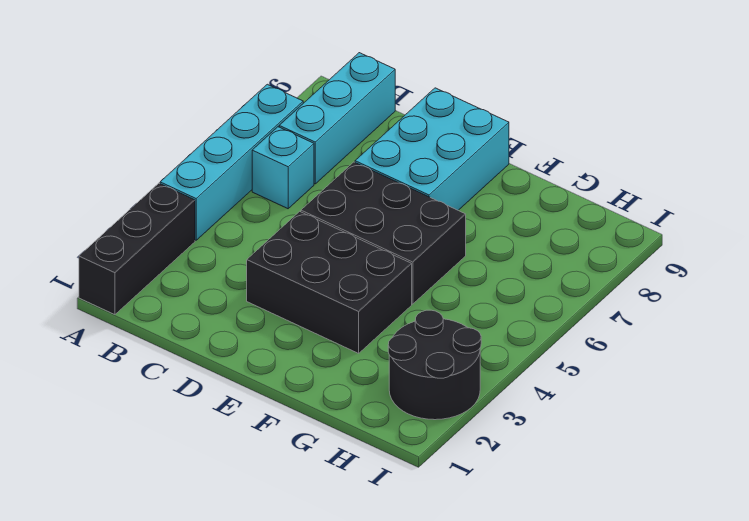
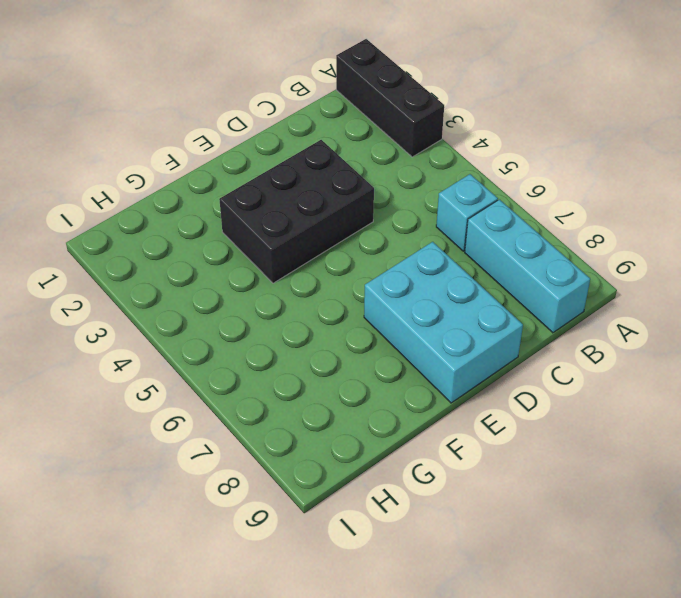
none -> cyan 1x4 brick [160,84,303,240]
none -> black 2x3 brick [301,162,466,304]

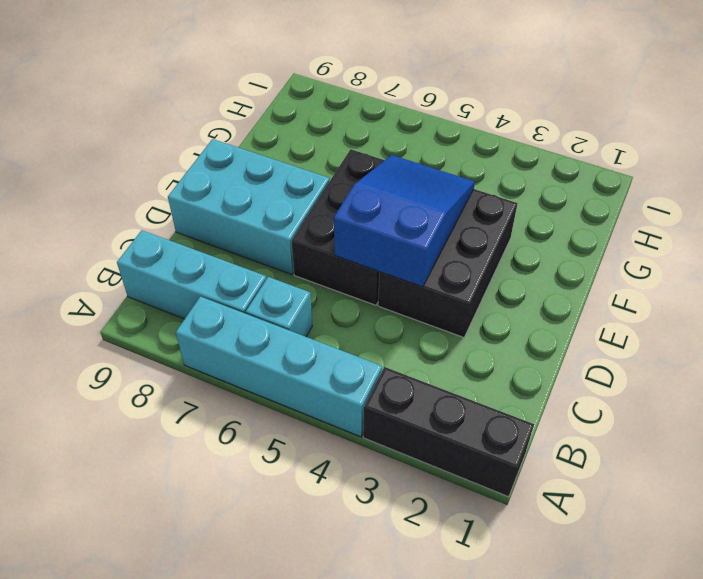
blue 2x3 slope [334,155,475,287] -> none
none -> black 2x2 round brick [388,310,481,420]

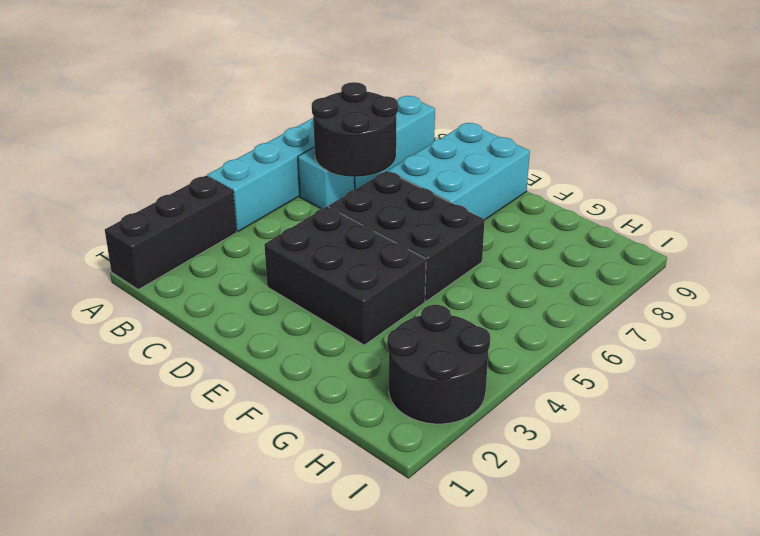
black 2x2 round brick [312,82,398,177] -> none

